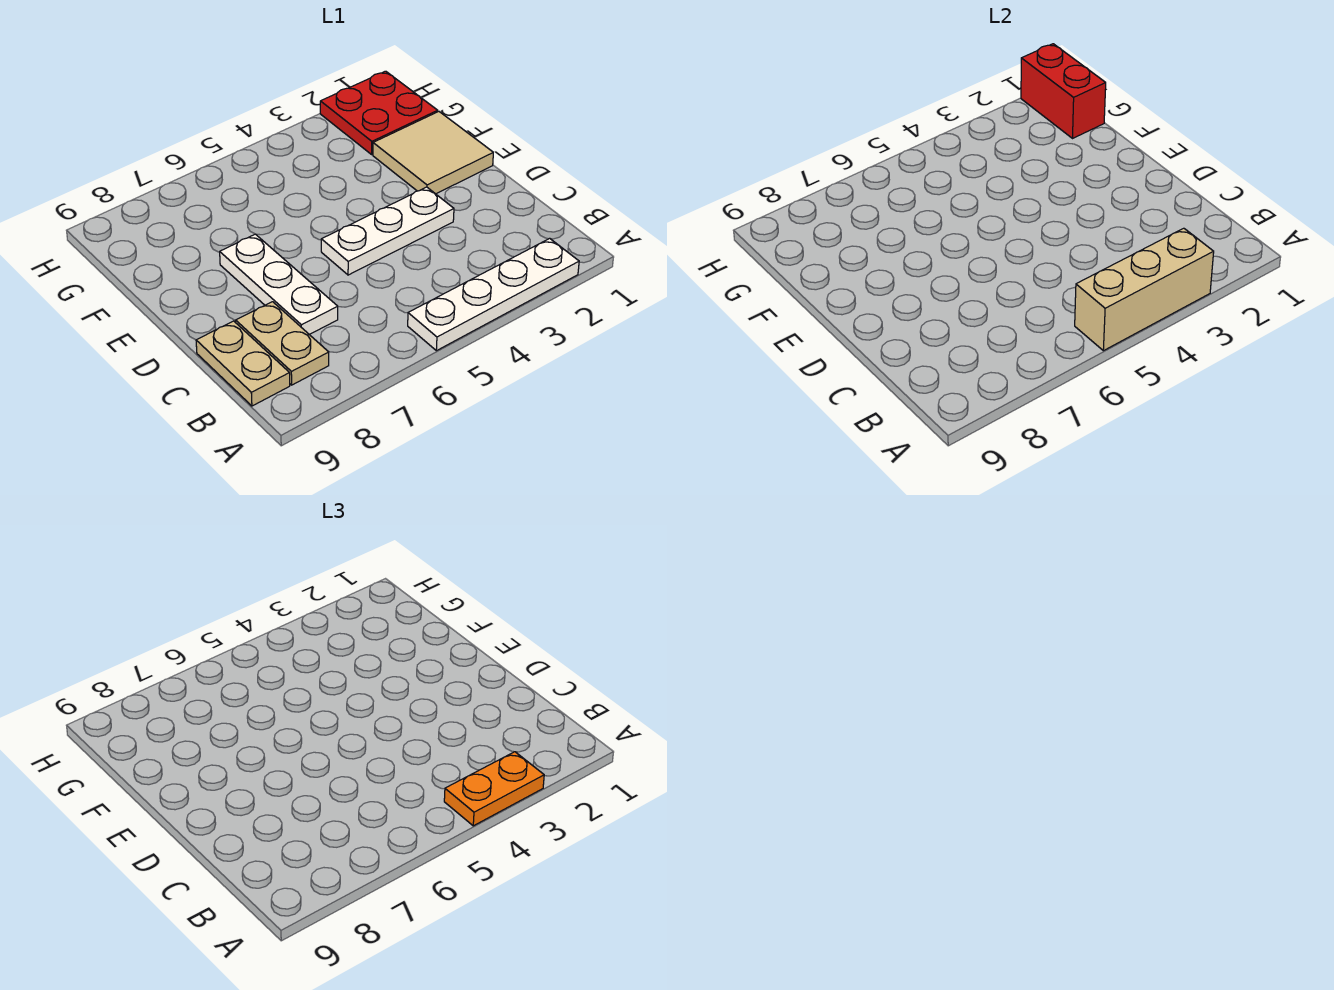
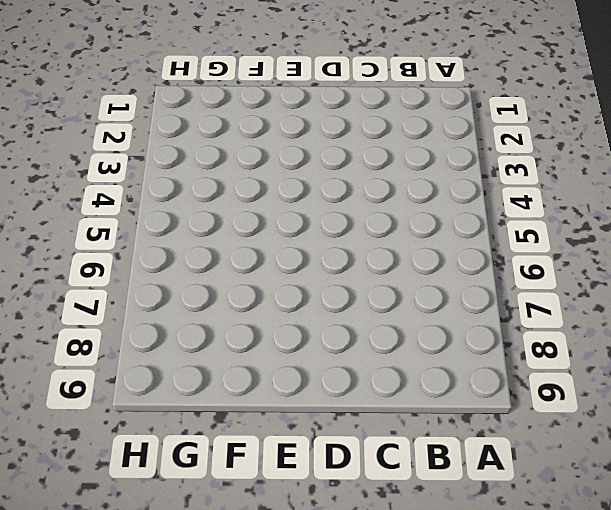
none -> white 1x4 plate [408,238,579,351]
none -> tan 1x2 plate [236,302,329,385]

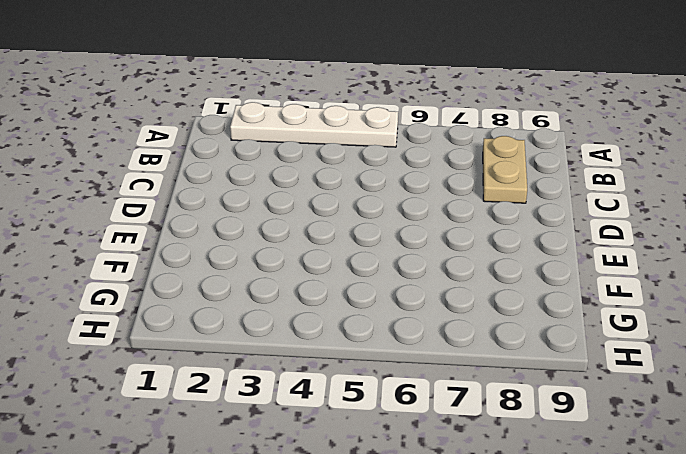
none -> tan 1x2 plate [196,321,290,406]
none -> white 1x3 plate [220,234,338,334]

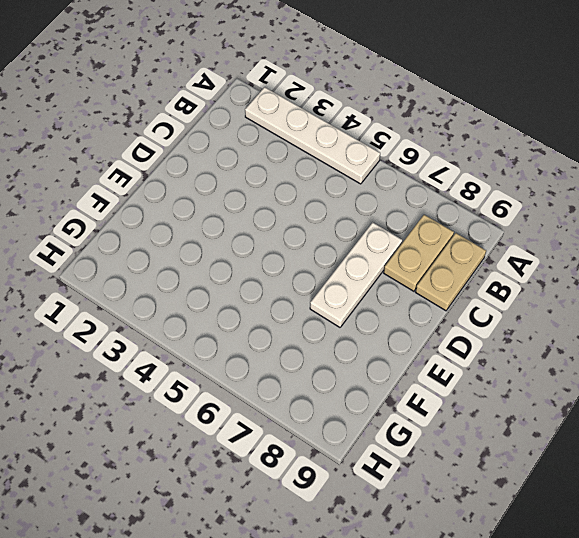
none -> white 1x3 plate [321,187,454,275]
none -> tan 2x2 tile [373,112,493,194]

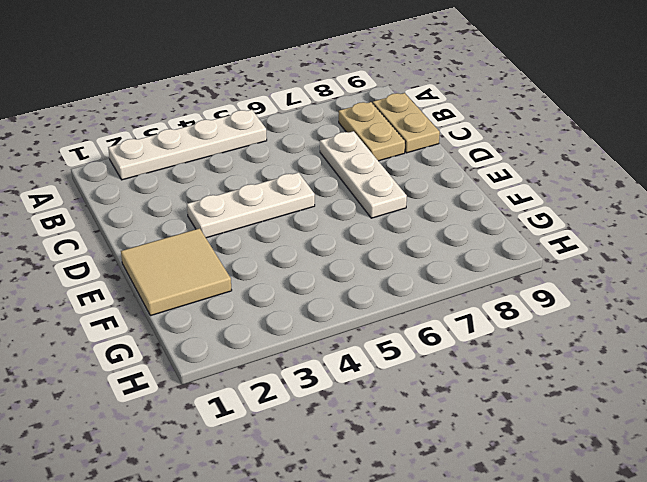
none -> red 2x2 plate [320,71,438,154]
none -> tan 1x3 brick [1075,228,1214,351]

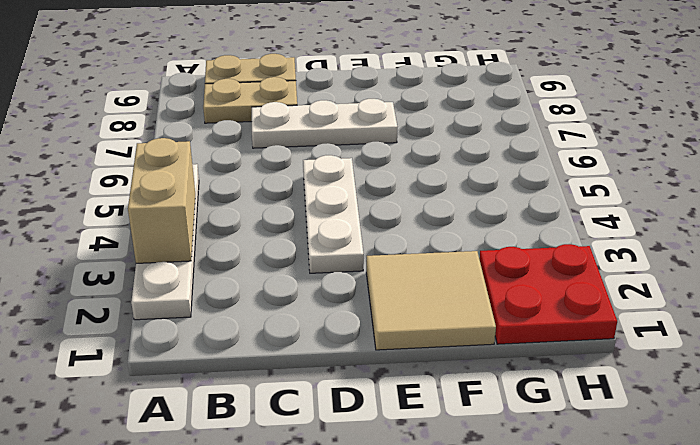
tan 1x2 brick [128,138,195,263] -> tan 1x3 brick [1075,228,1214,351]
none -> red 1x2 brick [1021,44,1106,138]
none -> orange 1x2 plate [444,752,544,826]

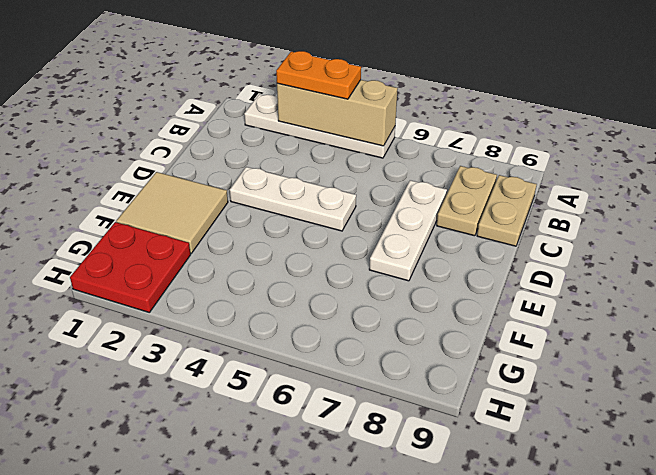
none -> red 1x2 brick [1021,44,1106,138]

